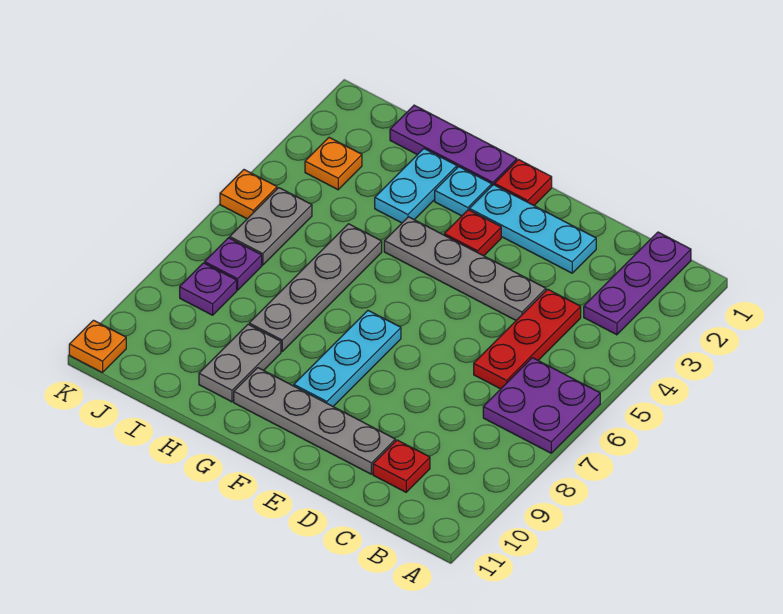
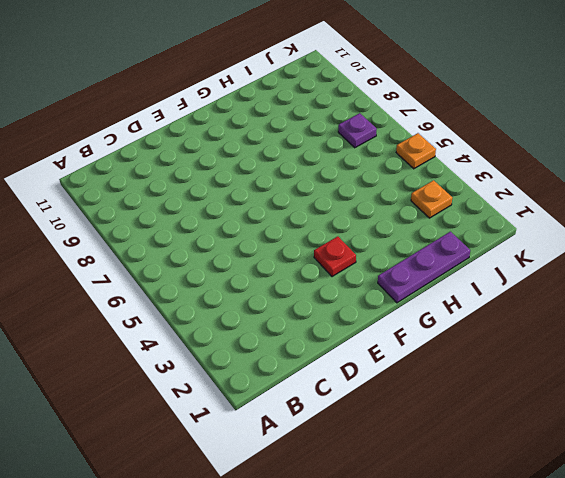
none -> purple 2x2 plate [483,358,600,453]
none -> purple 1x3 plate [584,232,691,335]
none -> red 1x3 plate [474,289,581,389]

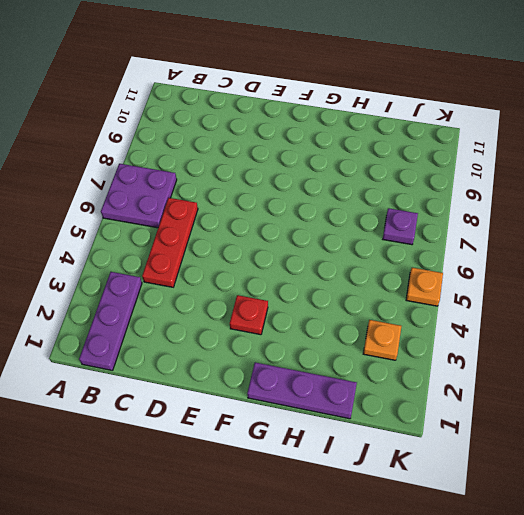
none -> red 1x1 plate [373,440,430,492]
none -> cyan 1x3 plate [470,185,596,273]
none -> grey 1x4 plate [384,217,546,320]

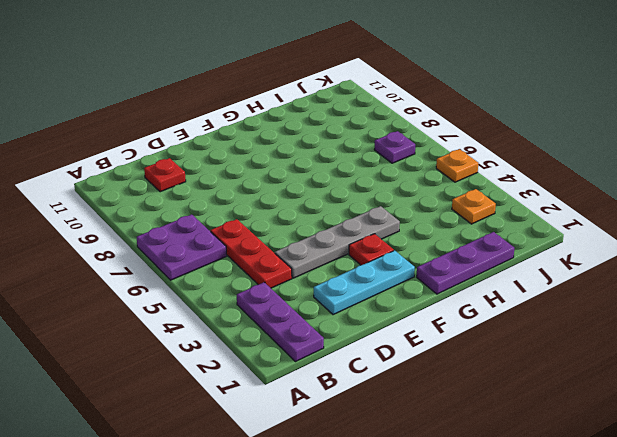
none -> grey 1x4 plate [234,368,395,474]
none -> red 1x1 plate [495,160,552,205]
none -> cyan 1x3 plate [294,311,401,406]

